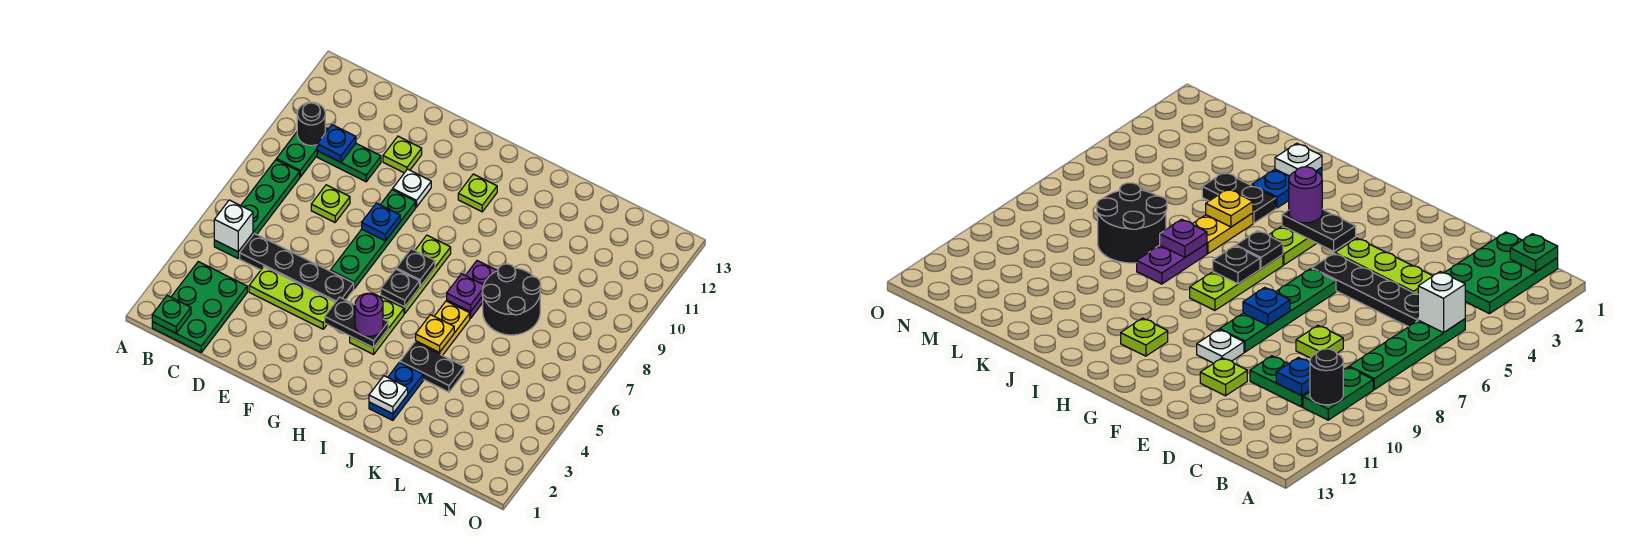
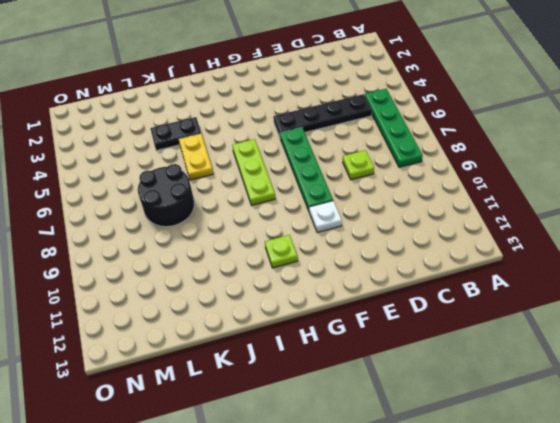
none -> green 2x3 plate [152,262,247,352]
none -> green 1x2 plate [276,128,328,177]
none -> green 1x2 plate [317,144,381,182]
none -> lime 1x3 plate [249,267,335,329]

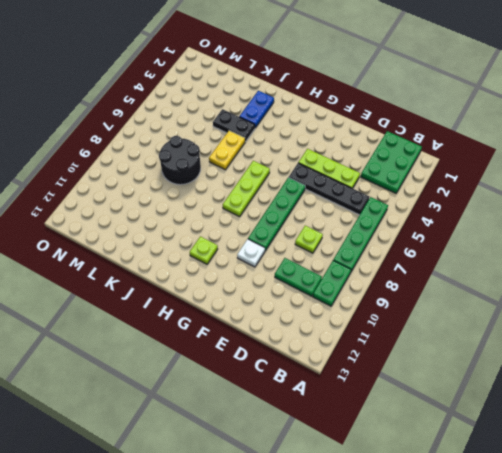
none -> lime 1x1 plate [383,136,422,173]
none -> lime 1x2 plate [350,296,404,354]
none -> purple 1x2 plate [447,261,497,319]
none -> green 1x1 plate [152,296,191,333]

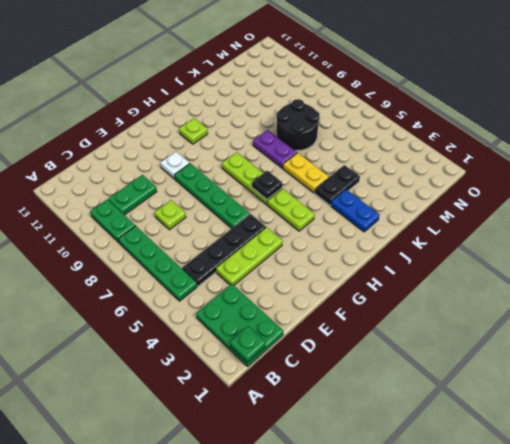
none -> lime 1x1 plate [383,136,422,173]
none -> white 1x1 brick [214,200,253,252]
none -> black 1x1 round brick [297,102,325,146]
none -> blue 1x1 plate [317,125,356,162]

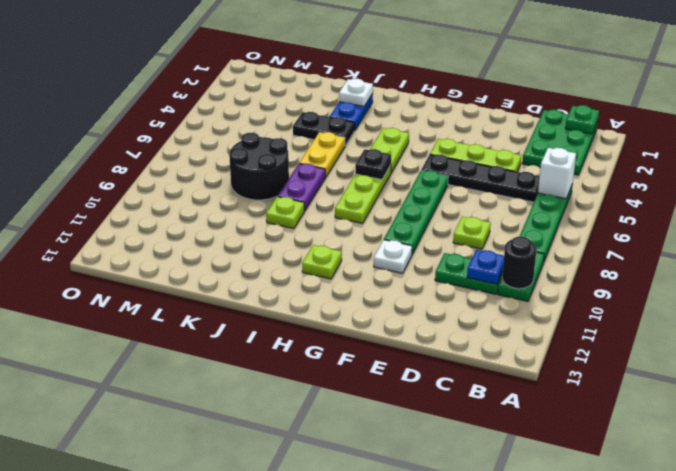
lime 1x1 plate [266,196,304,229] -> lime 1x1 plate moved to [383,136,422,173]
none -> blue 1x1 plate [362,203,400,241]
none -> black 1x2 plate [325,297,388,348]
none -> black 1x1 plate [396,249,435,286]
none -> yellow 1x1 plate [416,315,454,353]

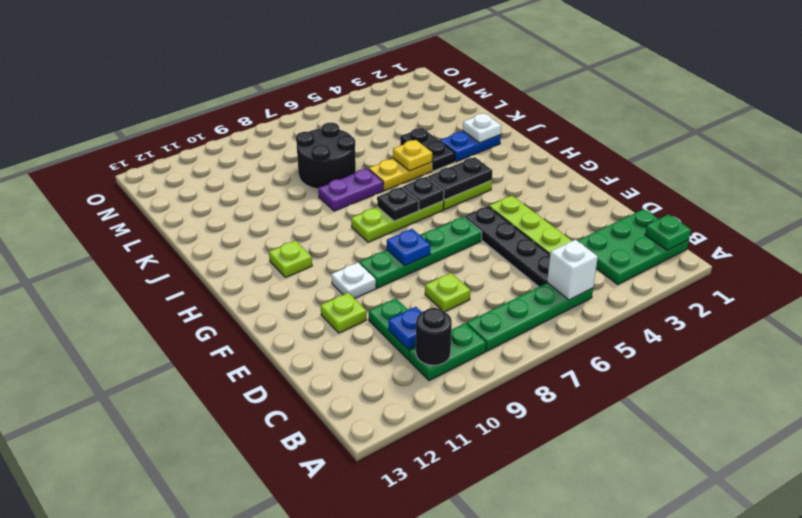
black 1x2 plate [428,157,492,200] -> black 1x2 plate turned to [325,297,388,348]
none -> purple 1x1 plate [447,274,484,312]
none -> purple 1x1 round brick [355,293,383,336]

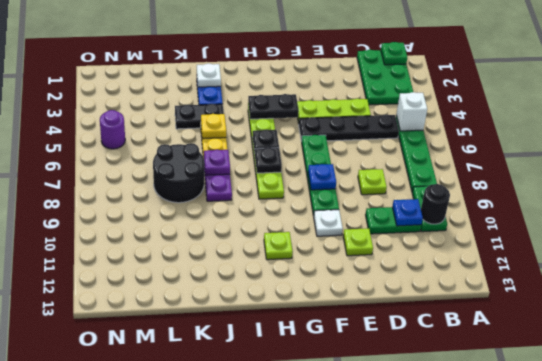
purple 1x1 round brick [100,110,125,149] -> purple 1x1 round brick moved to [355,293,383,336]

